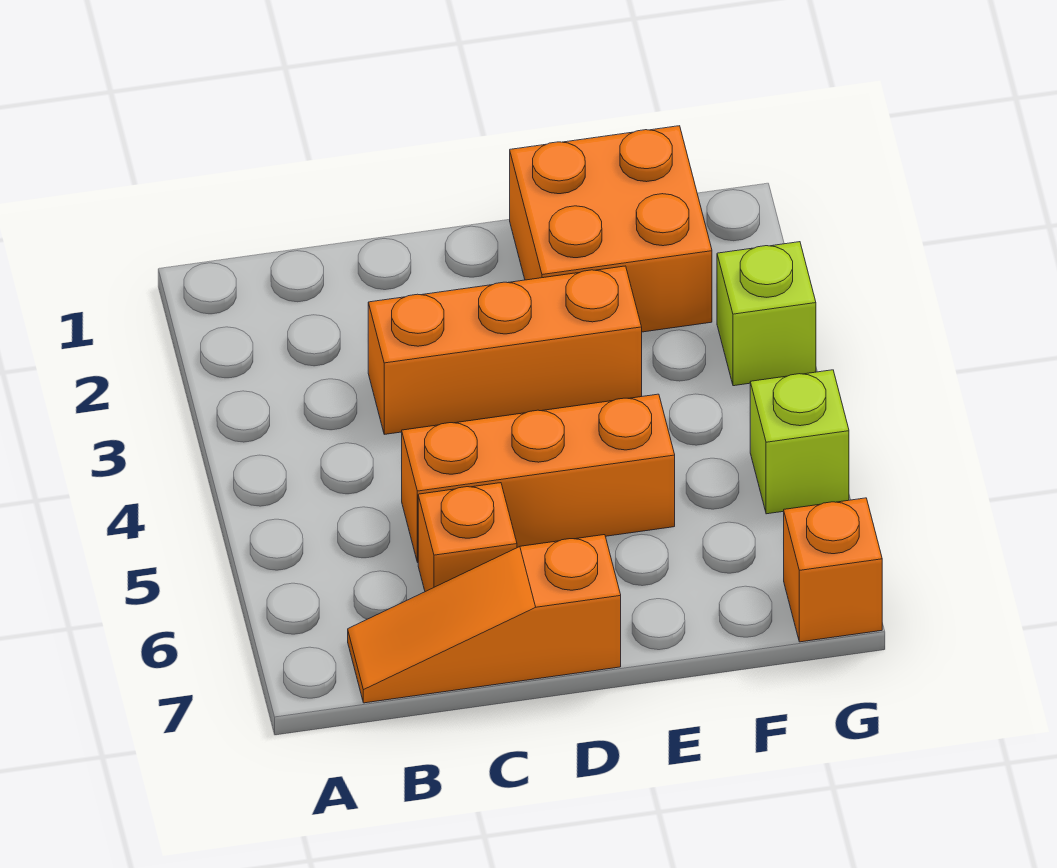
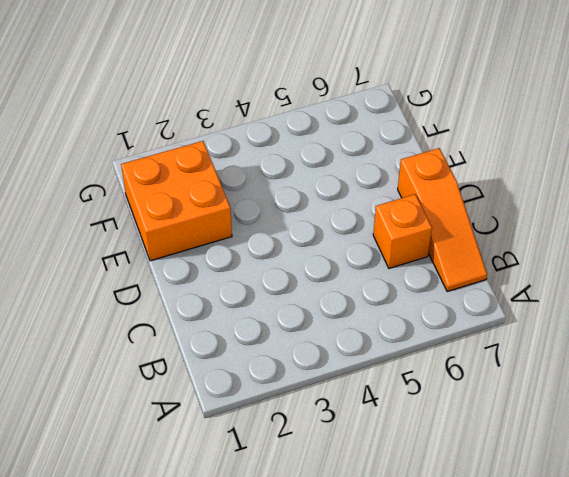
none -> orange 1x3 brick [368,266,642,434]
none -> orange 1x3 brick [402,394,675,562]

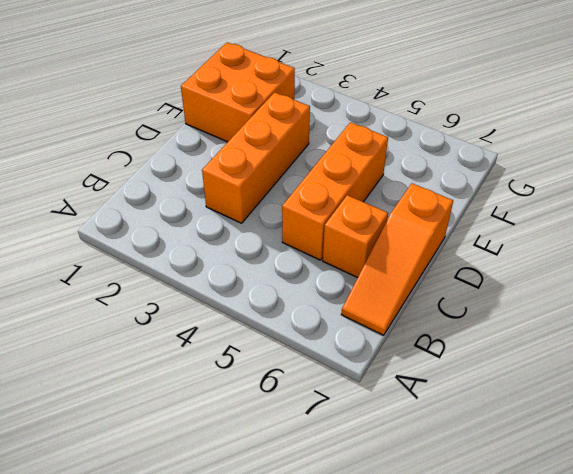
none -> lime 1x1 brick [717,242,816,386]
none -> lime 1x1 brick [750,370,849,514]

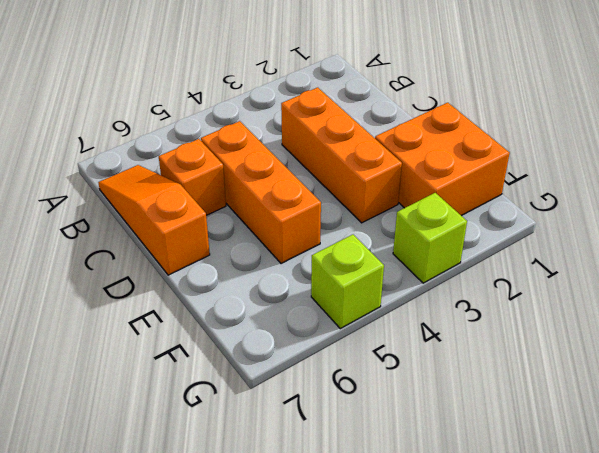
none -> orange 1x1 brick [784,498,882,642]

